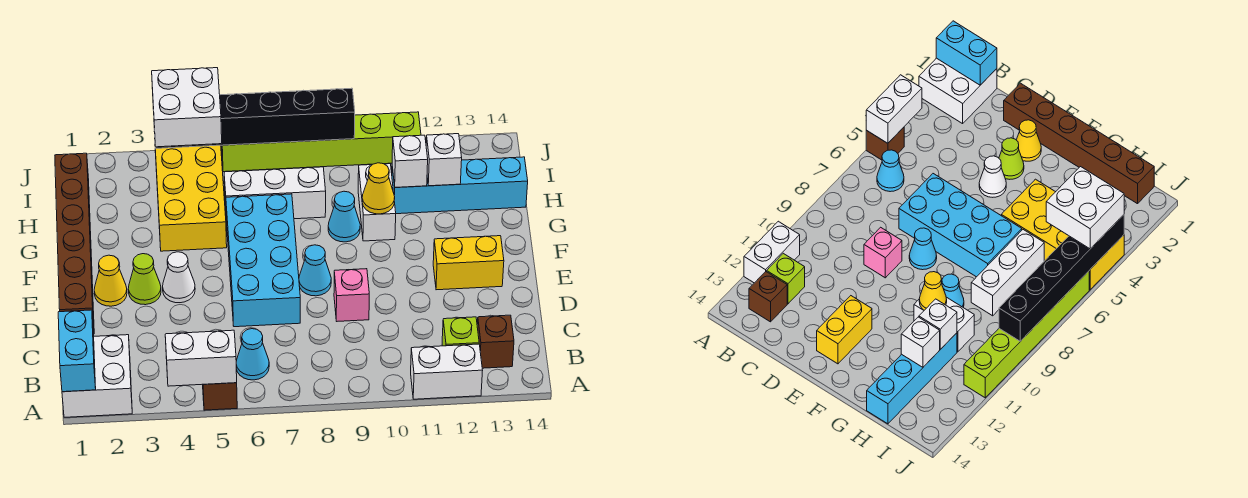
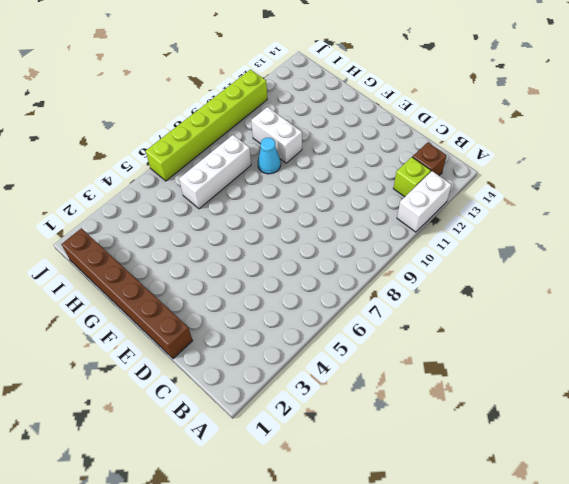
none -> white 2x2 brick [62,335,132,417]
none -> brown 1x1 brick [203,383,237,410]
none -> cyan 1x1 cone [236,329,269,380]

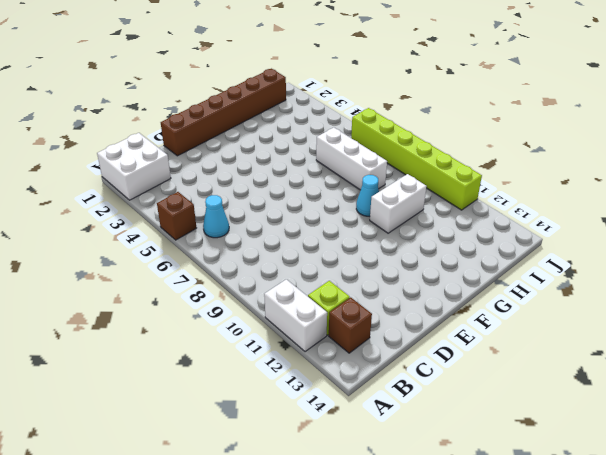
none -> cyan 2x4 brick [226,194,300,327]
none -> pink 1x1 brick [334,269,369,321]
none -> yellow 1x1 cone [94,255,127,306]

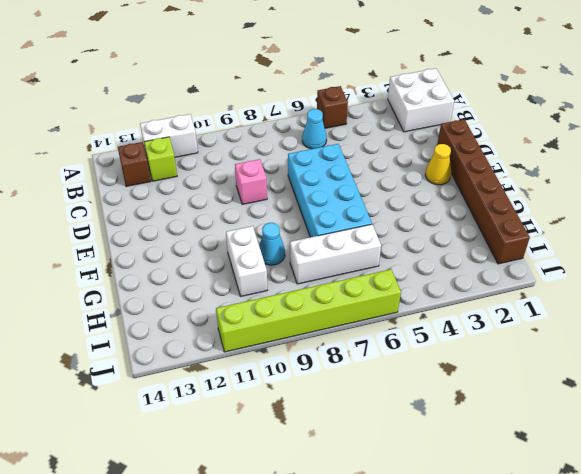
none -> lime 1x1 cone [128,254,161,305]
none -> white 1x1 cone [163,252,195,303]
none -> cyan 1x1 cone [299,245,331,296]

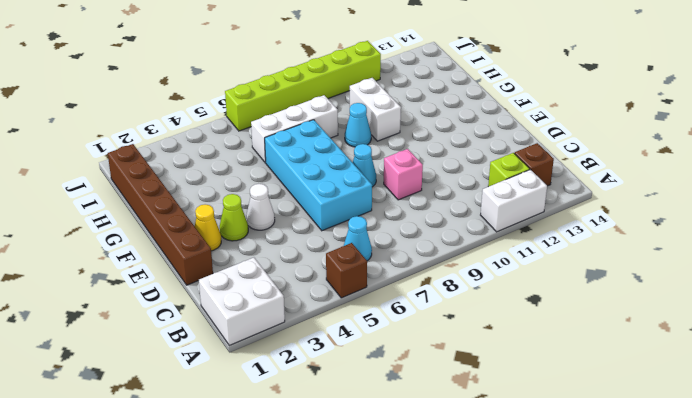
none -> yellow 1x2 brick [433,236,504,290]
none -> yellow 2x4 brick [154,131,227,251]
none -> cyan 1x4 brick [392,157,528,214]

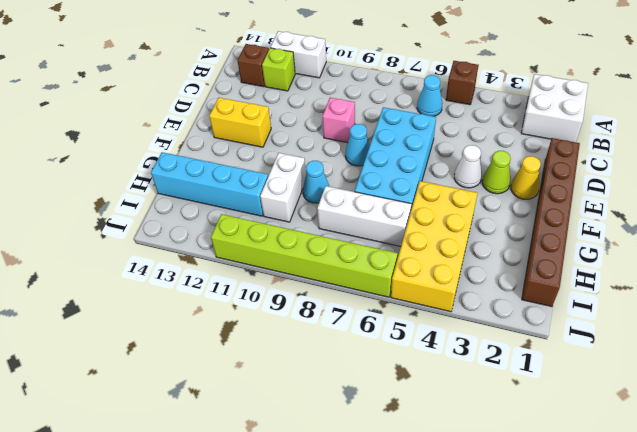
none -> cyan 1x2 brick [58,310,96,392]
none -> white 1x2 brick [165,330,237,386]
none -> yellow 1x1 cone [362,163,395,214]

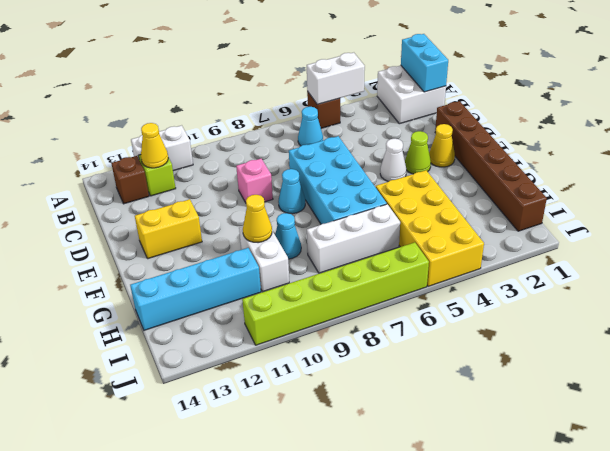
yellow 1x1 cone [141,123,168,168] -> none
none -> white 1x1 brick [392,135,428,187]
none -> white 1x1 brick [426,134,462,186]
none -> black 1x6 brick [154,88,355,148]

